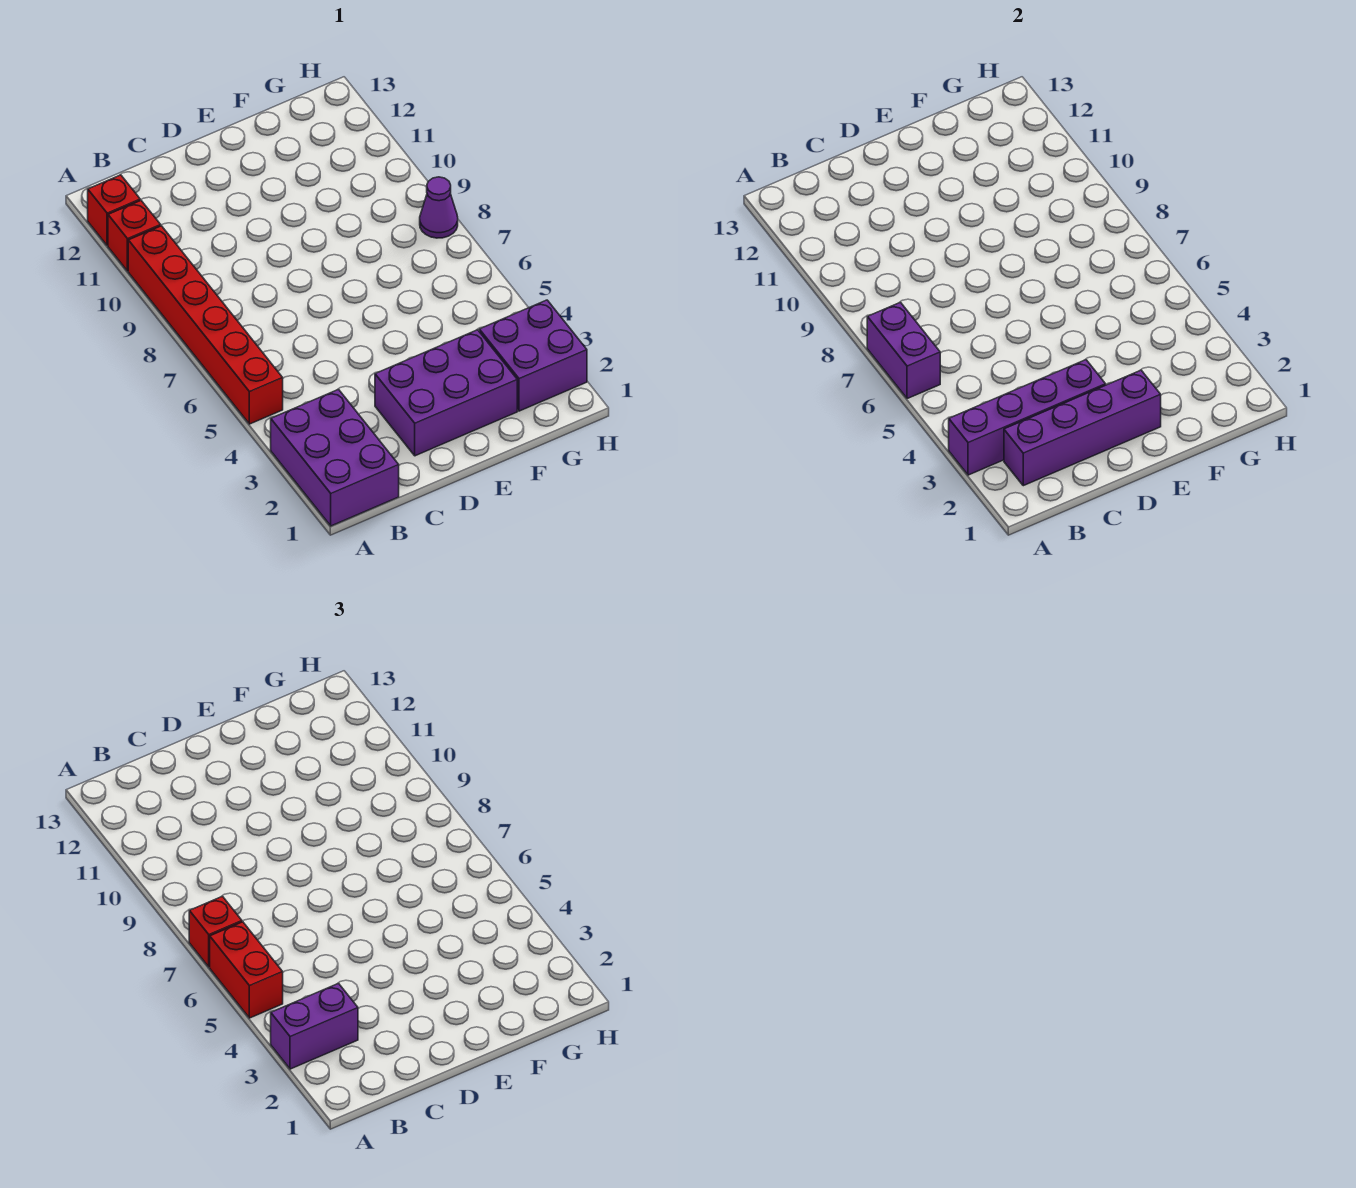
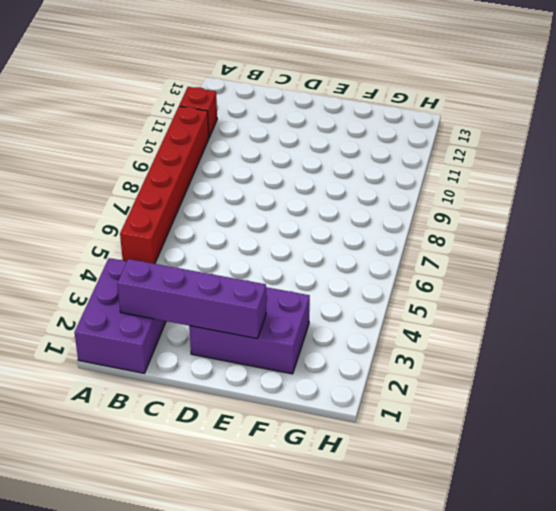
none -> red 1x1 brick [88,175,140,246]
none -> purple 2x2 brick [479,300,587,411]
none -> purple 1x1 cone [420,177,458,238]

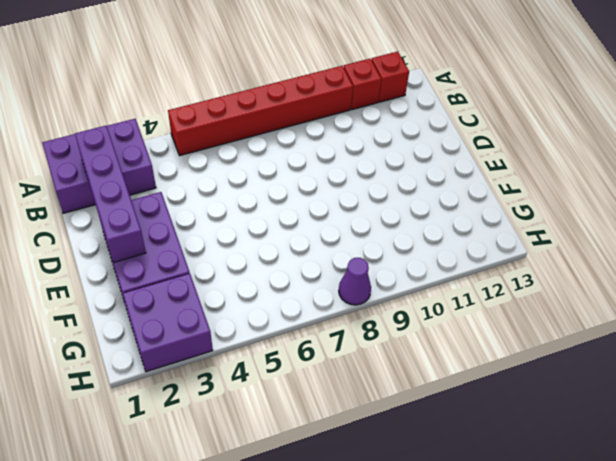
none -> purple 1x4 brick [949,360,1106,475]
none -> purple 1x2 brick [867,302,940,399]
none -> purple 1x2 brick [271,984,358,1069]

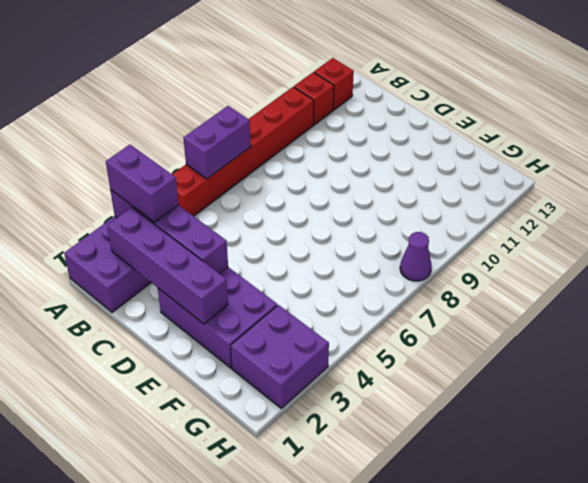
none -> red 1x2 brick [210,922,283,1018]
none -> red 1x1 brick [189,896,242,967]

